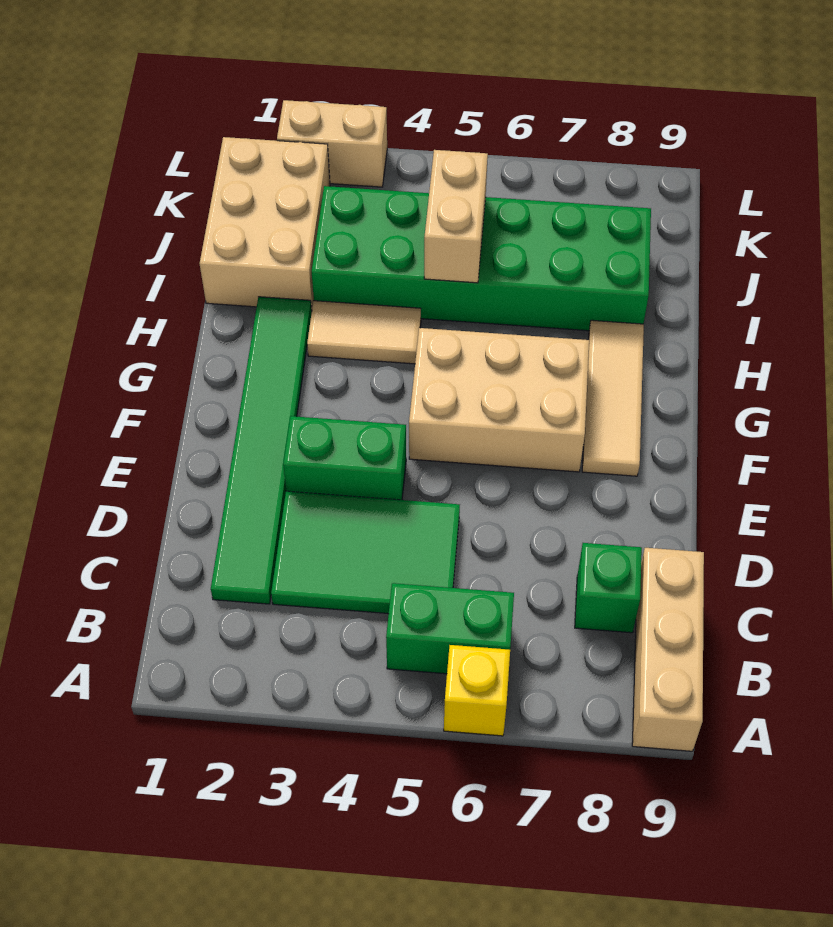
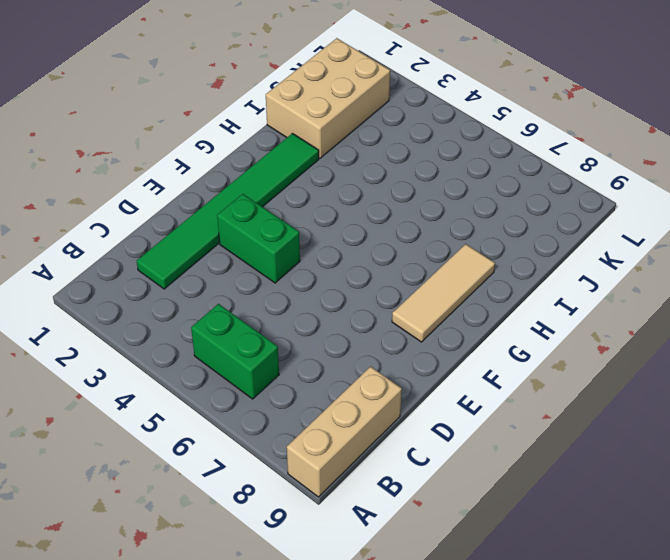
none -> yellow 1x1 brick [444,645,510,736]
none -> green 2x3 tile [271,491,460,614]
none -> green 1x1 brick [575,543,642,633]

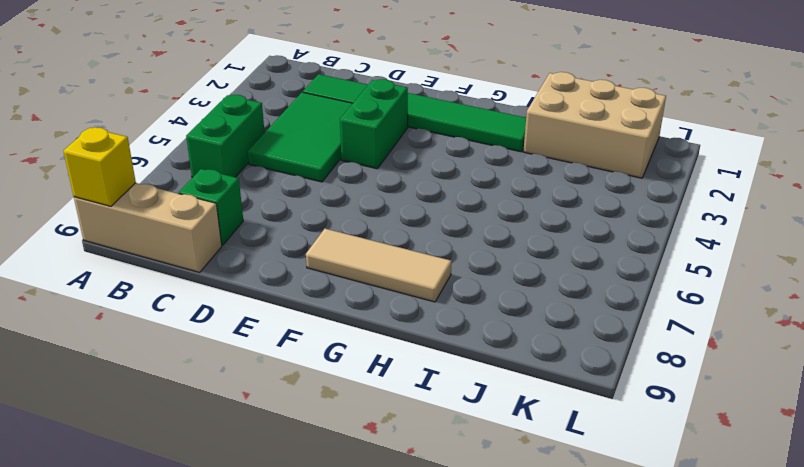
yellow 1x1 brick [64,127,136,206] -> yellow 1x1 brick moved to [444,645,510,736]
none -> tan 2x3 brick [409,328,589,472]
none -> tan 1x2 tile [307,301,421,364]
none -> green 2x6 brick [312,186,651,331]

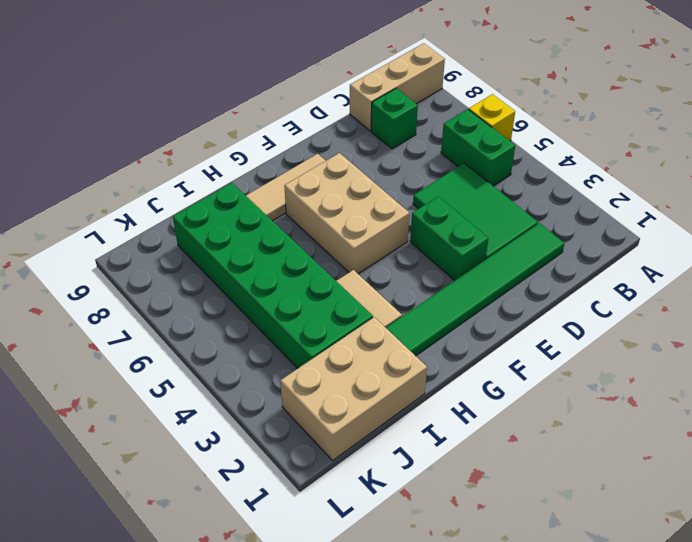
none -> tan 1x2 brick [277,100,387,187]
none -> tan 1x2 brick [424,150,488,283]

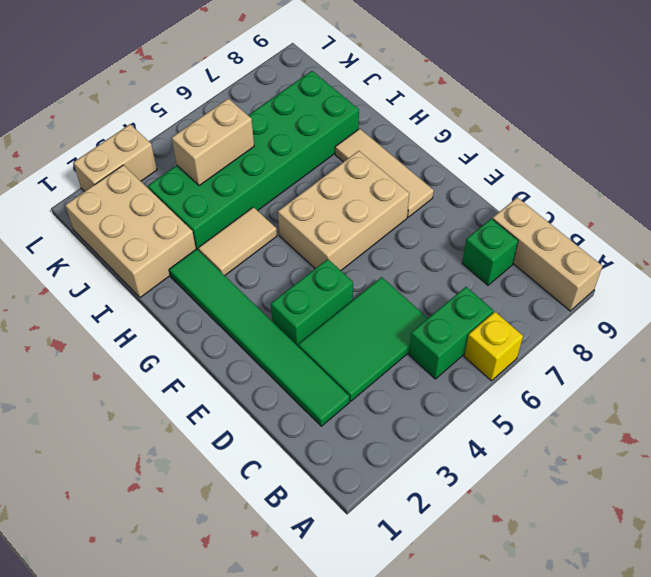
tan 1x2 brick [172,98,254,186] -> tan 1x2 brick turned to [424,150,488,283]

